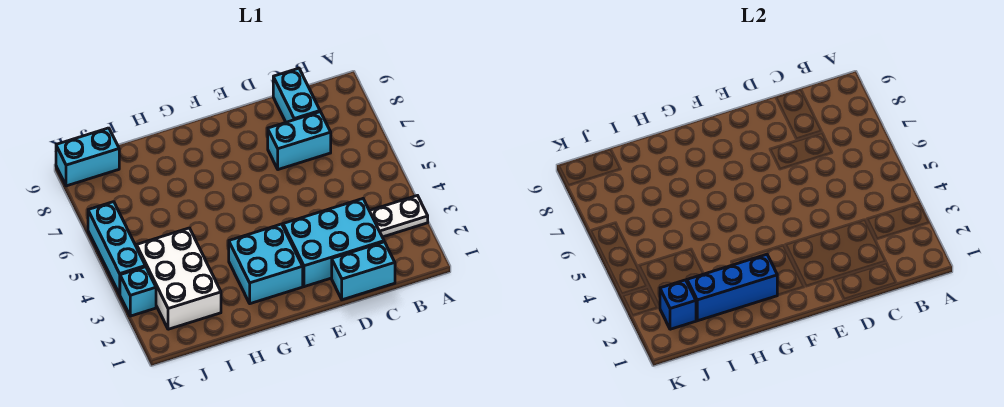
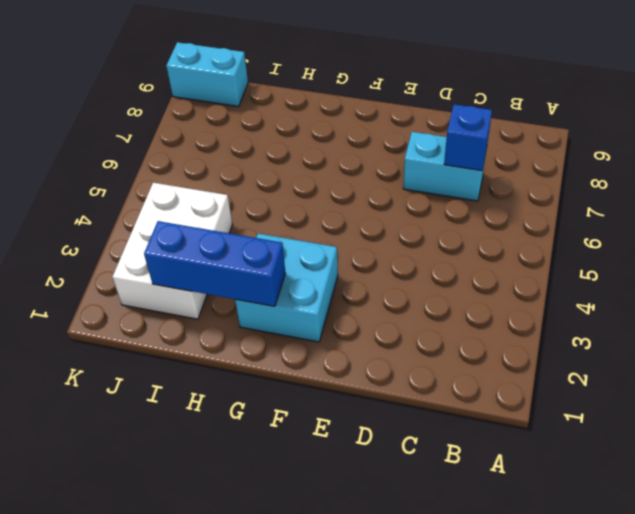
blue 1x1 brick [444,104,492,171] -> blue 1x1 brick moved to [660,280,696,329]
none -> white 1x2 plate [369,196,428,237]
none -> cyan 1x2 brick [332,242,395,300]
none -> cyan 2x3 brick [283,199,384,287]

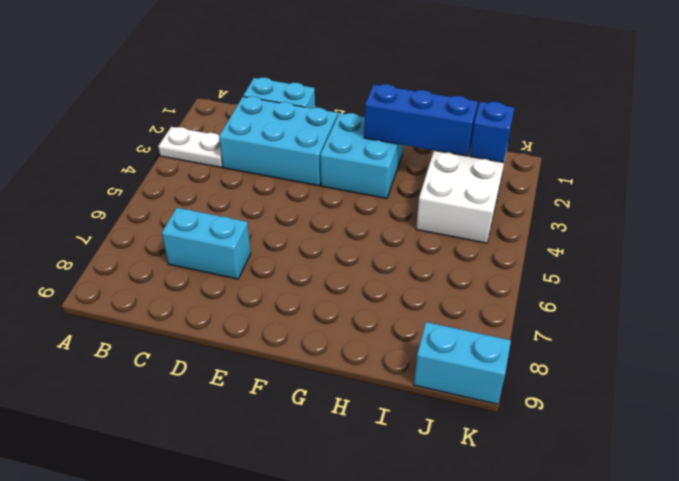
none -> cyan 1x2 brick [273,68,320,122]
none -> cyan 1x1 brick [120,267,156,316]
none -> cyan 1x3 brick [88,202,145,294]

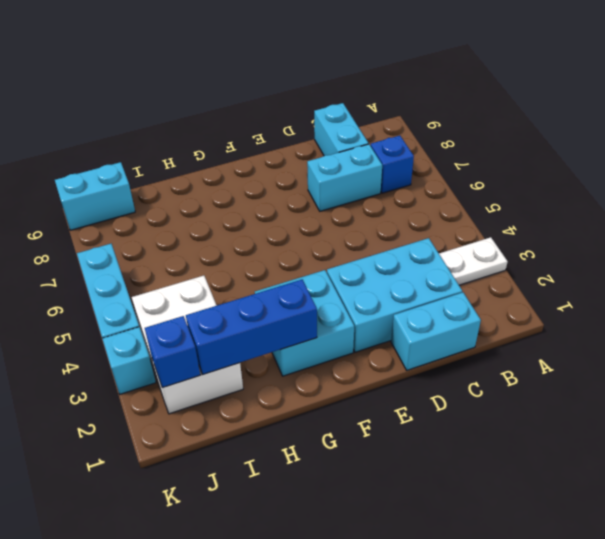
blue 1x1 brick [371,136,414,193] -> none

